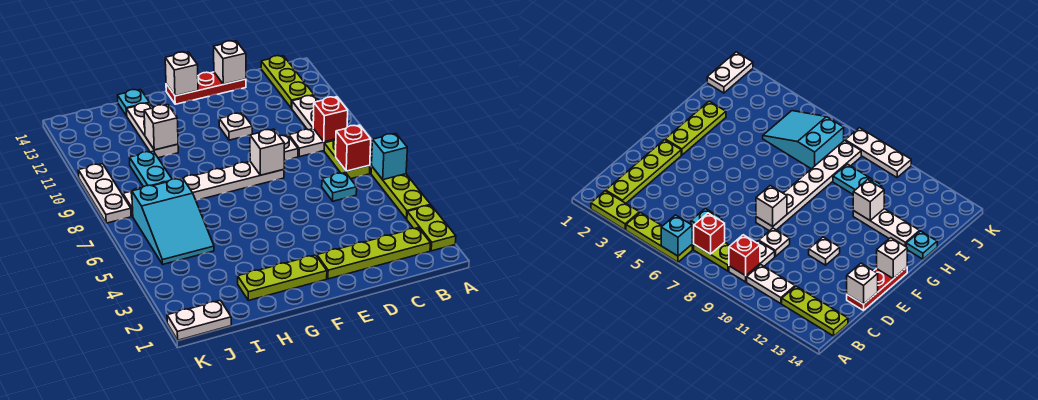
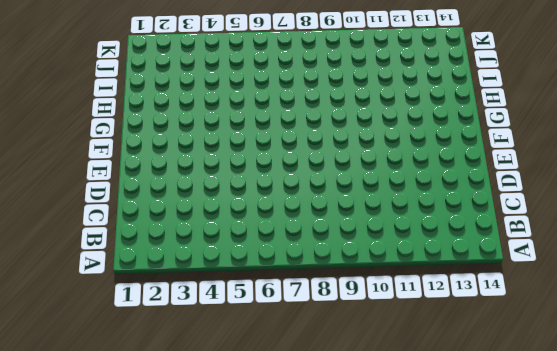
none -> lime 1x2 plate [407,205,456,251]
none -> lime 1x3 plate [371,167,431,219]
none -> lime 1x4 plate [317,228,430,279]

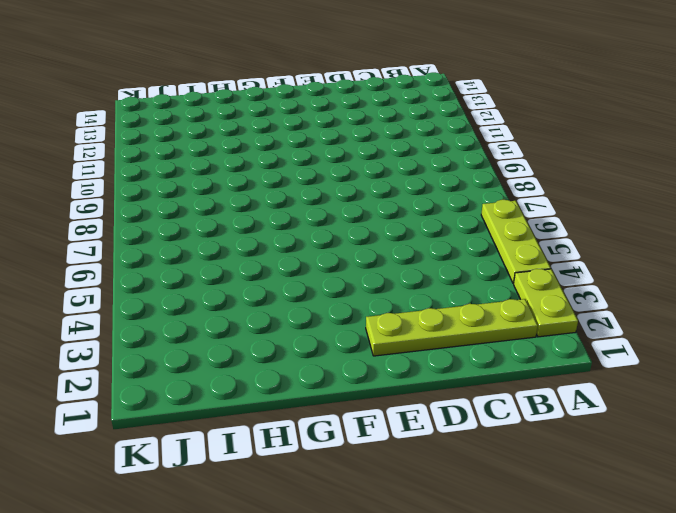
none -> lime 1x2 plate [324,139,370,179]
none -> white 1x2 plate [289,129,334,157]
none -> white 1x2 plate [292,95,319,130]

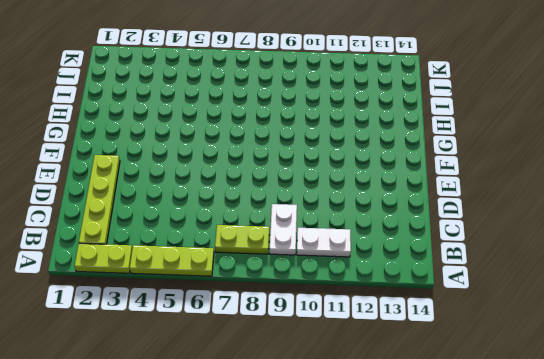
none -> lime 1x3 plate [261,56,314,108]
none -> cyan 1x1 plate [322,173,357,201]
none -> white 1x1 plate [280,135,298,160]

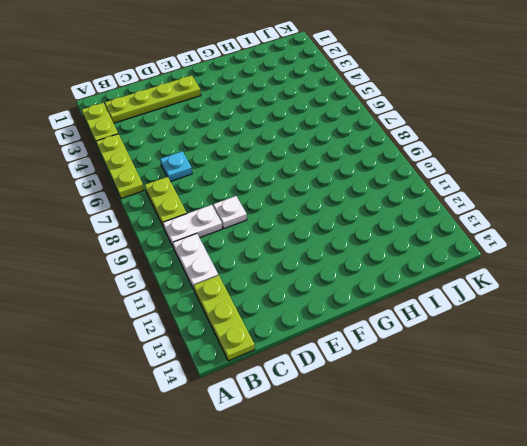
none -> red 1x3 plate [166,72,246,104]
none -> white 1x6 plate [123,162,284,216]
none -> white 1x1 plate [219,113,252,140]

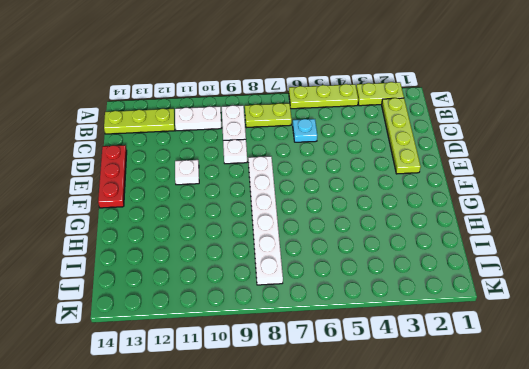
none -> lime 1x3 plate [238,255,327,300]
none -> white 1x3 plate [127,103,178,158]
none -> cyan 1x1 plate [117,89,149,116]

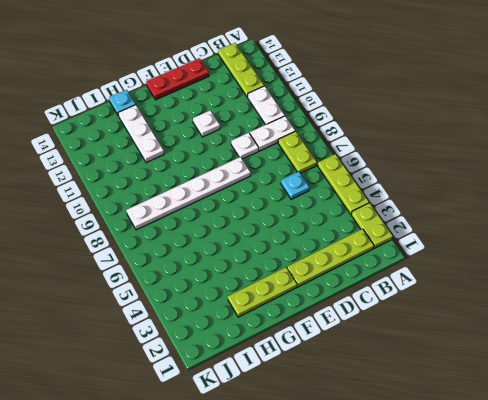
none -> cyan 2x3 slope [132,178,214,264]
none -> cyan 1x2 plate [129,151,172,187]
none -> white 1x2 plate [167,300,231,340]

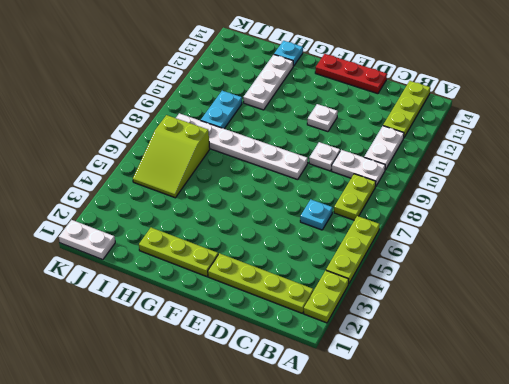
lime 2x3 slope [133,115,210,198] -> cyan 2x3 slope [132,178,214,264]
none -> white 1x3 plate [78,164,131,223]
none -> cyan 1x1 brick [372,134,407,180]
none -> red 1x1 brick [336,125,371,171]

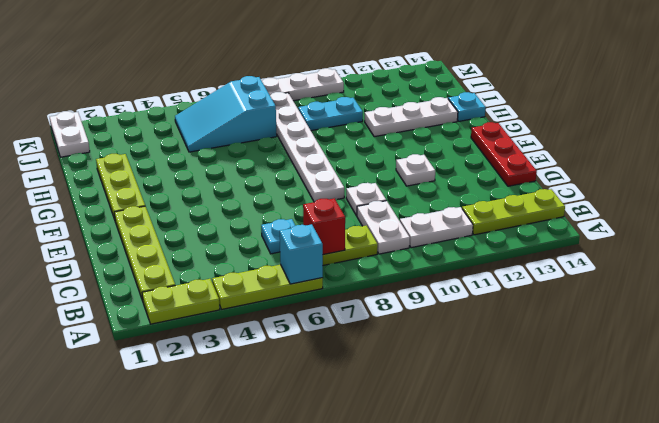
none -> red 1x1 brick [313,97,348,142]
none -> white 1x1 brick [214,41,246,84]
none -> white 1x1 brick [250,129,284,175]

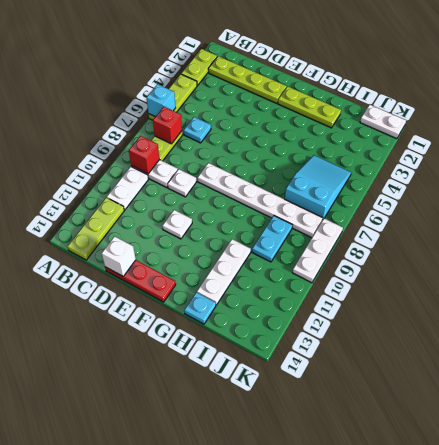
none -> white 1x1 brick [250,129,284,175]
none -> white 1x1 brick [165,52,198,96]
none -> white 1x1 brick [144,105,178,150]

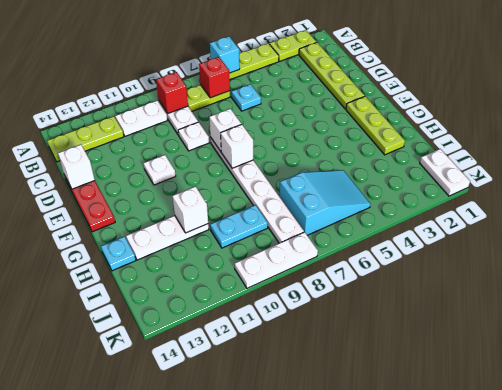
white 1x1 brick [221,124,253,168] -> white 1x1 brick moved to [165,52,198,96]

